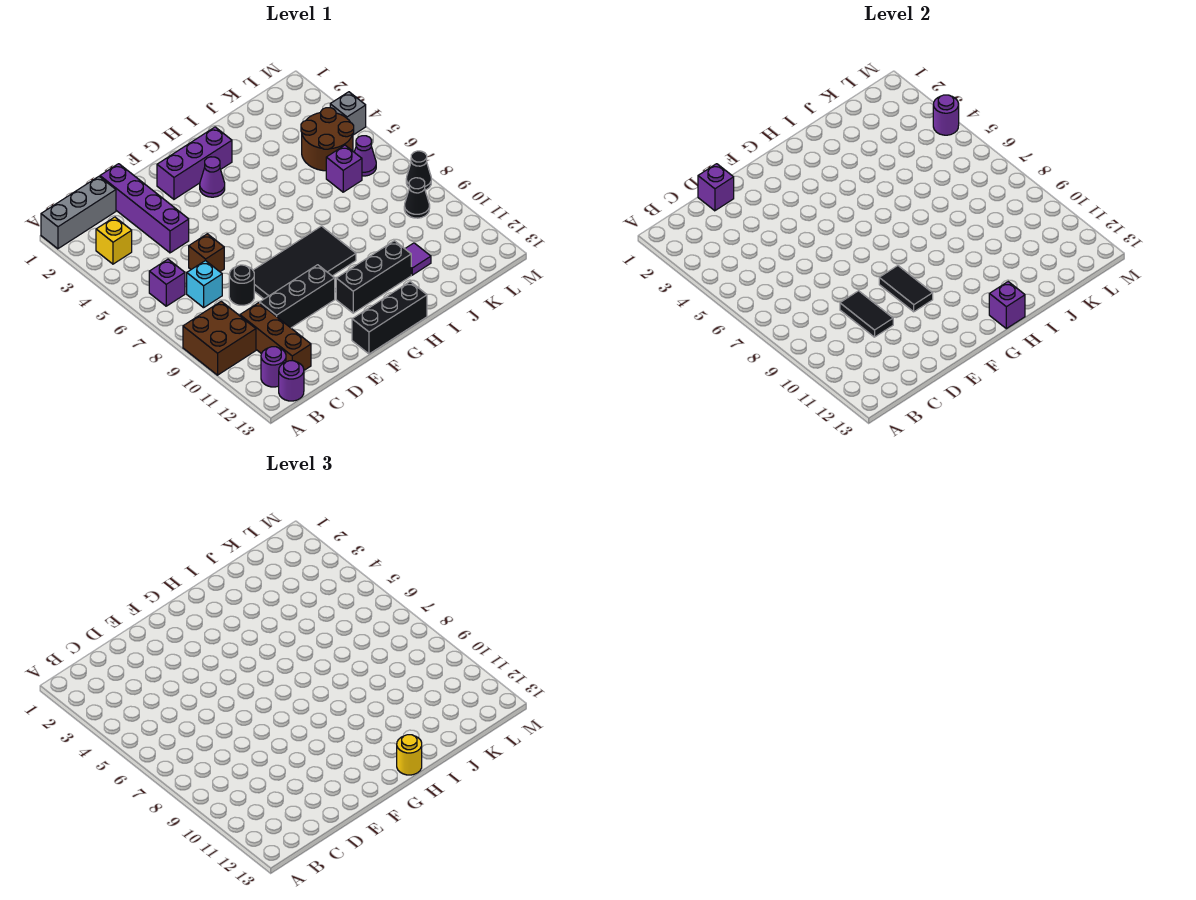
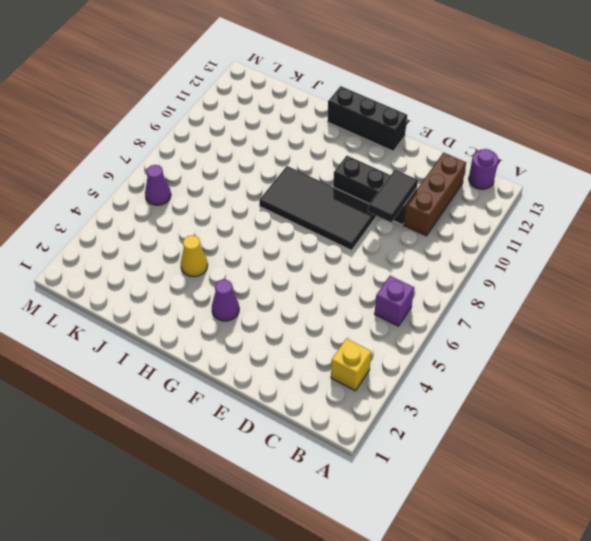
yellow 1x1 cone [181,235,208,277] -> none
none -> grey 1x3 brick [41,177,116,249]
none -> brown 2x2 brick [183,301,256,375]
none -> purple 1x1 round brick [261,347,286,387]
none -> cyan 1x1 brick [187,260,222,308]

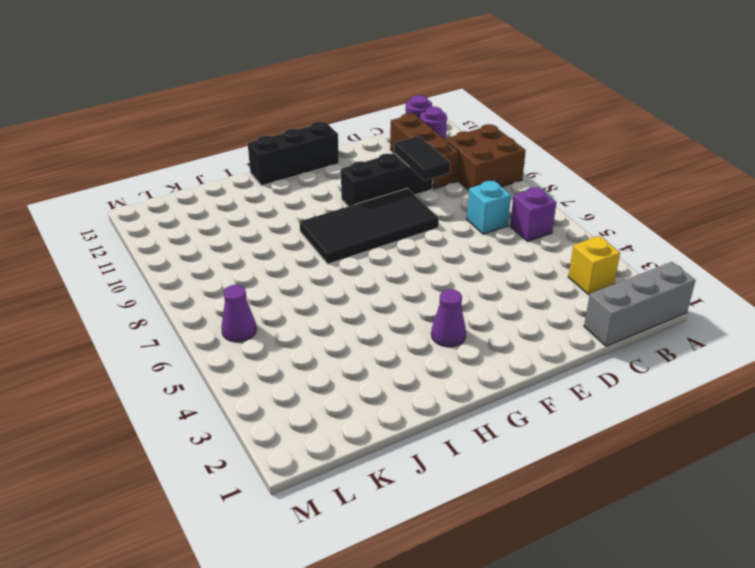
none -> purple 1x4 brick [100,164,189,253]
none -> brown 1x1 brick [189,234,224,272]
none -> black 1x1 round brick [229,265,254,305]
none -> purple 1x3 brick [157,127,232,199]

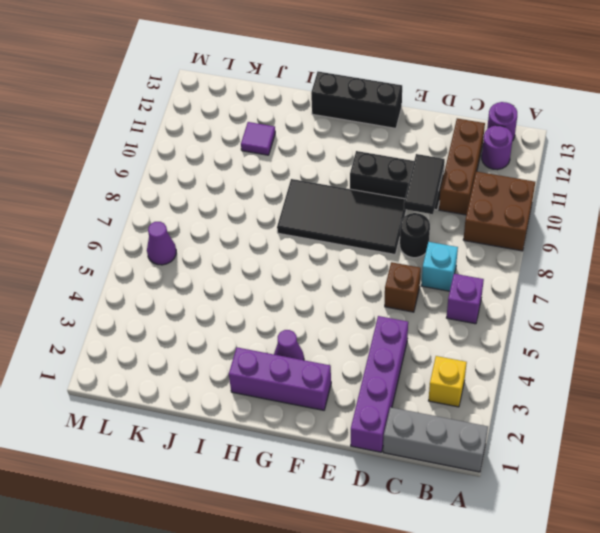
none -> black 1x3 brick [336,241,411,313]
none -> brown 2x2 round brick [301,108,354,171]
none -> purple 1x1 brick [326,145,362,192]
none -> black 1x1 cone [404,178,430,218]

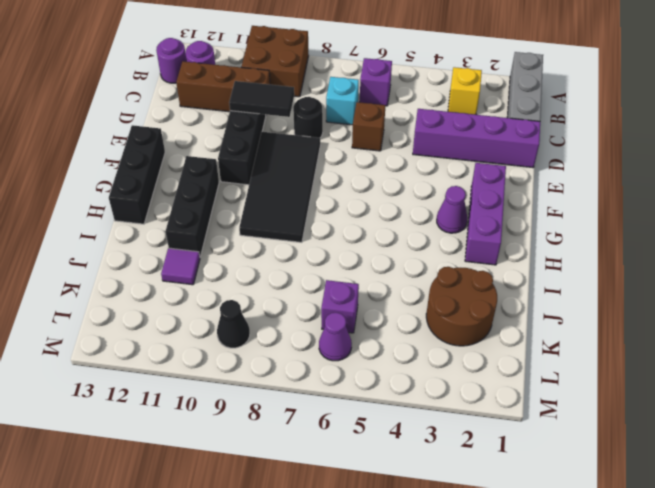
brown 2x2 round brick [426,267,497,346] -> brown 2x2 round brick moved to [301,108,354,171]
none -> grey 1x1 brick [330,92,366,135]
none -> black 1x1 cone [406,151,431,190]
none -> purple 1x1 brick [698,164,734,211]
none -> black 1x2 tile [879,266,933,312]

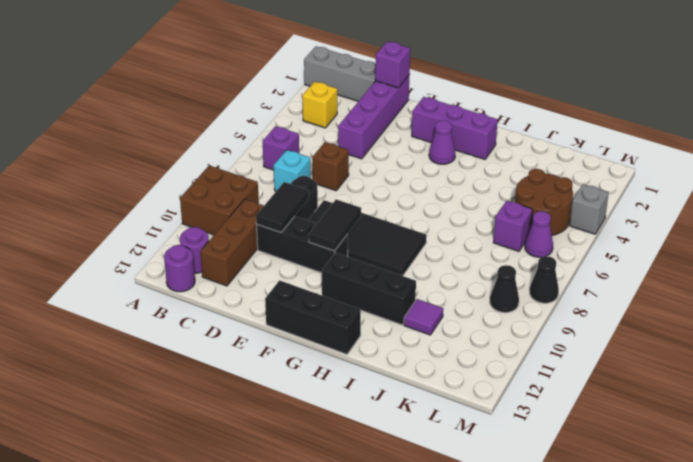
none -> purple 1x1 brick [989,282,1025,329]
none -> purple 1x1 round brick [933,95,959,135]
none -> yellow 1x1 round brick [397,735,422,775]

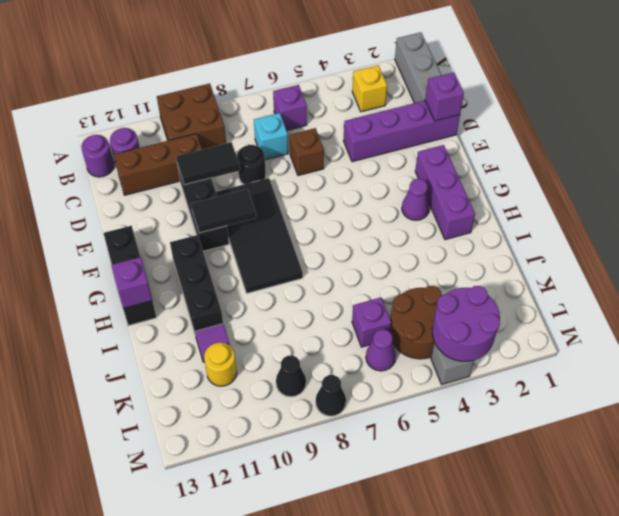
yellow 1x1 round brick [204,343,237,386] -> yellow 1x1 round brick moved to [397,735,422,775]
purple 2x2 round brick [432,286,500,361] -> purple 1x1 round brick [933,95,959,135]

